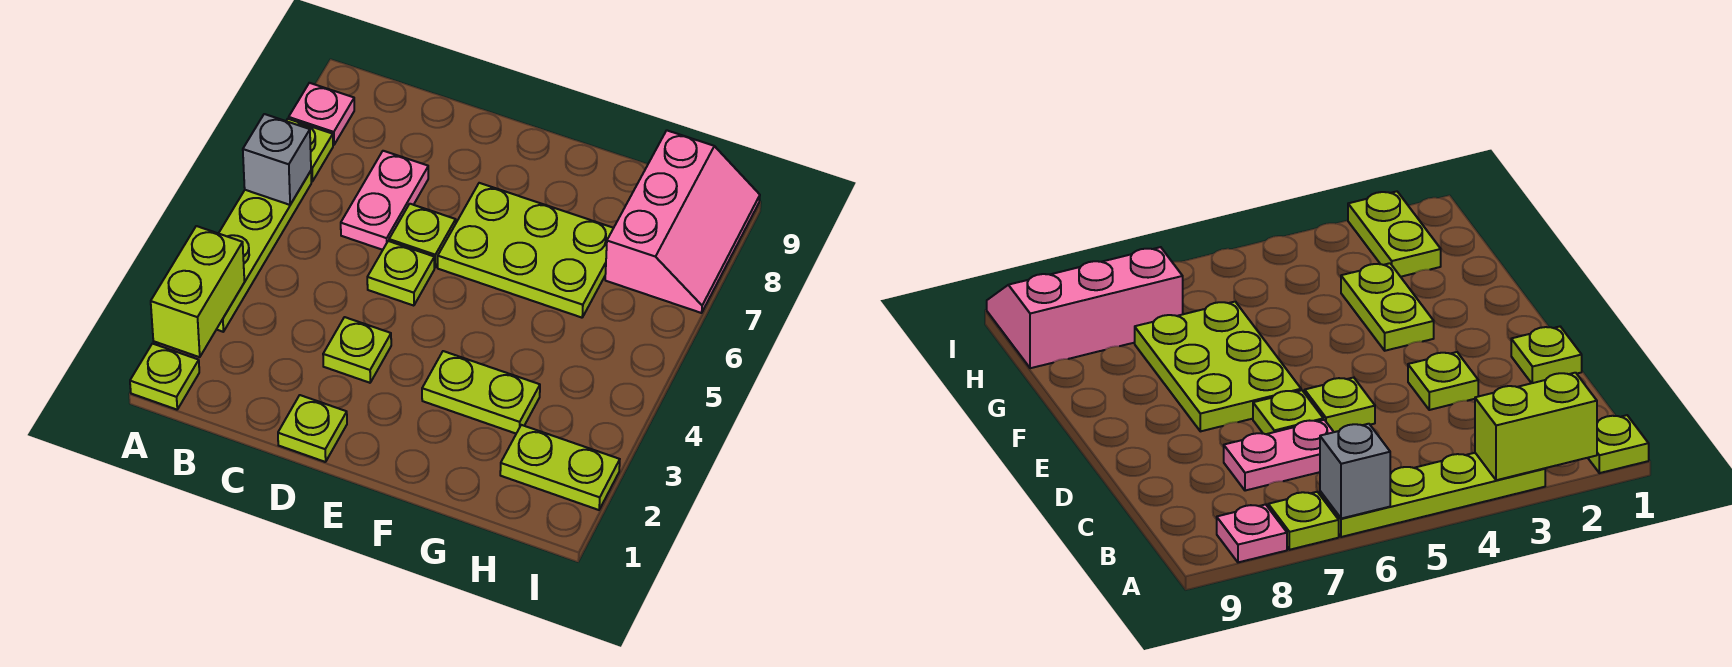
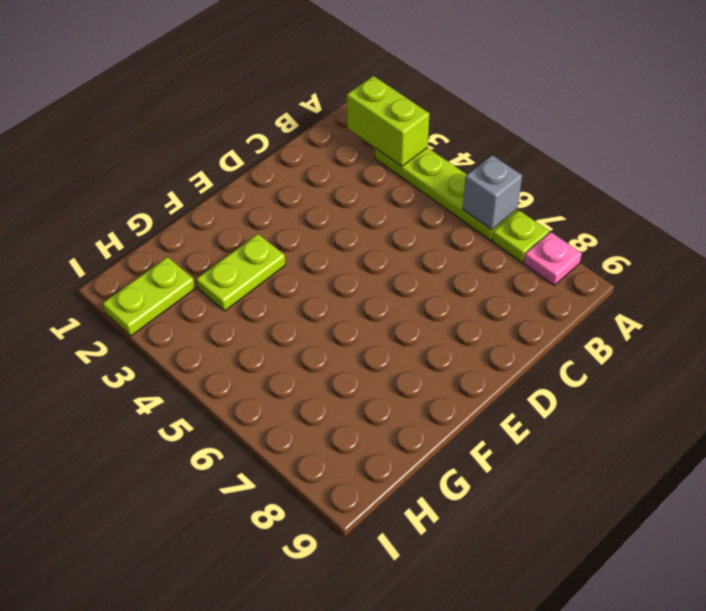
none -> lime 1x1 plate [130,344,199,410]
none -> pink 1x2 plate [341,151,428,250]
none -> lime 1x1 plate [278,395,347,462]

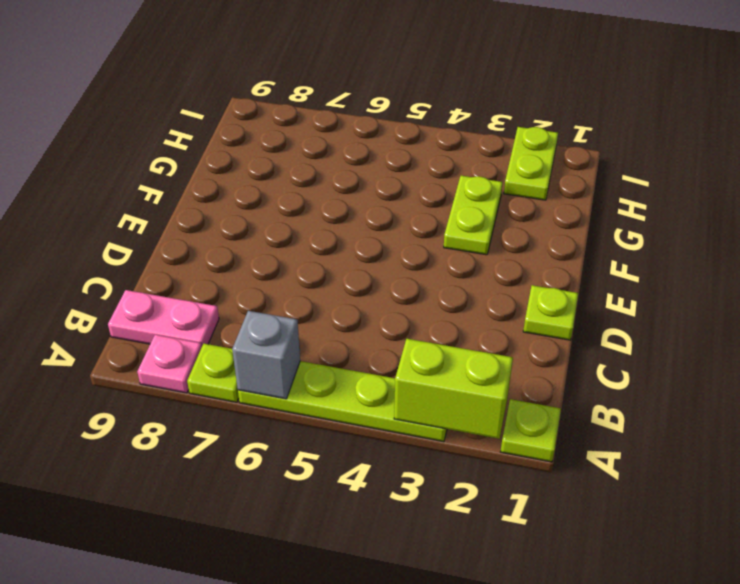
pink 1x2 plate [108,290,219,346] -> pink 1x2 plate moved to [341,151,428,250]
none -> lime 1x1 plate [323,317,391,383]
none -> lime 1x1 plate [367,241,434,306]
none -> lime 1x1 plate [389,204,456,268]

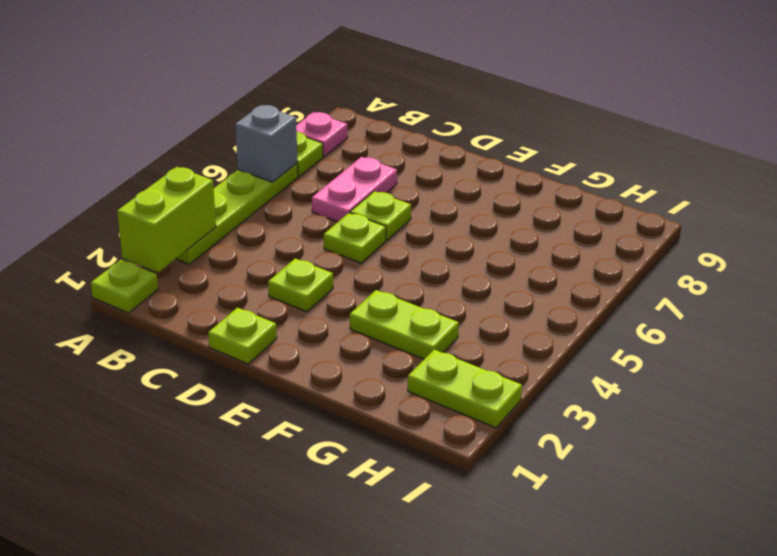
none -> lime 2x3 plate [438,183,613,318]
none -> pink 2x3 slope [605,130,760,313]

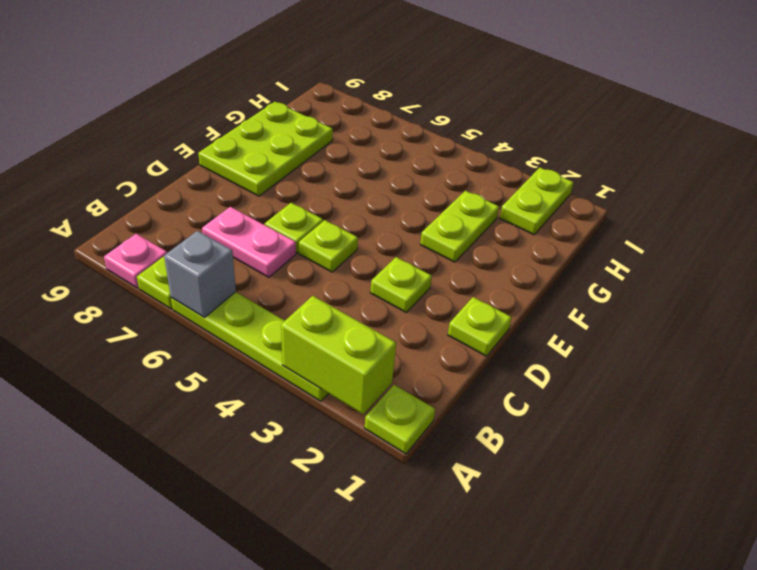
lime 2x3 plate [198,102,333,196] -> lime 2x3 plate moved to [438,183,613,318]
none -> pink 2x3 slope [605,130,760,313]

